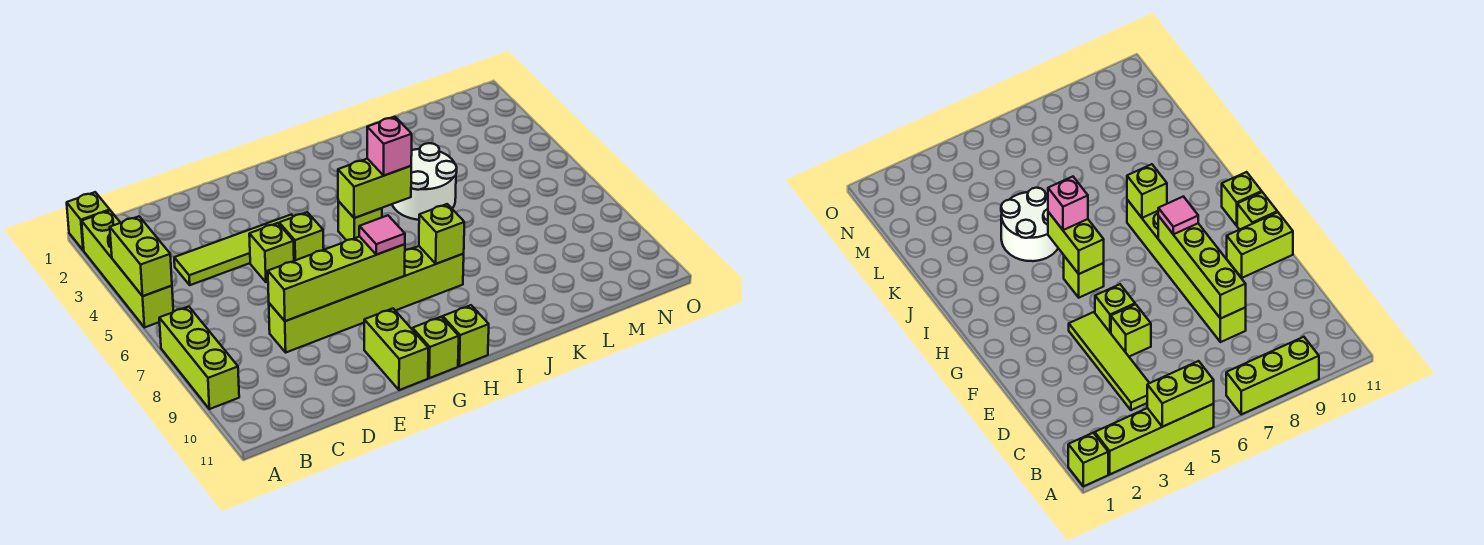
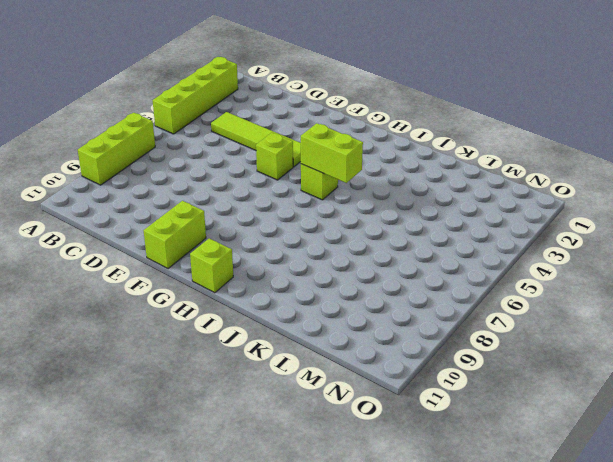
none -> lime 1x1 brick [67,192,110,250]
none -> lime 1x6 brick [269,246,464,352]
none -> lime 1x1 brick [249,223,294,282]

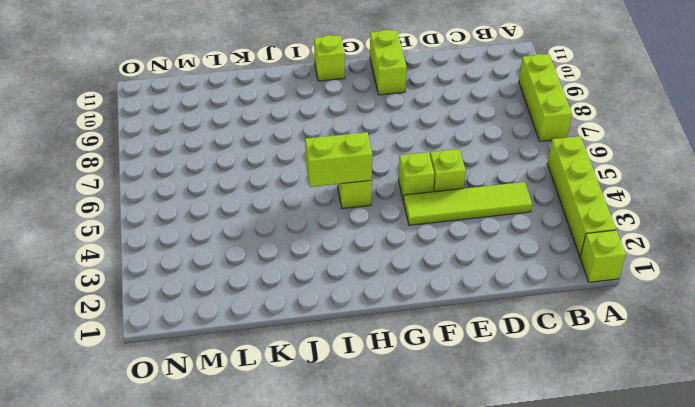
none -> lime 1x6 brick [269,246,464,352]
none -> lime 1x1 brick [413,317,459,378]
none -> white 2x2 round brick [392,143,457,220]

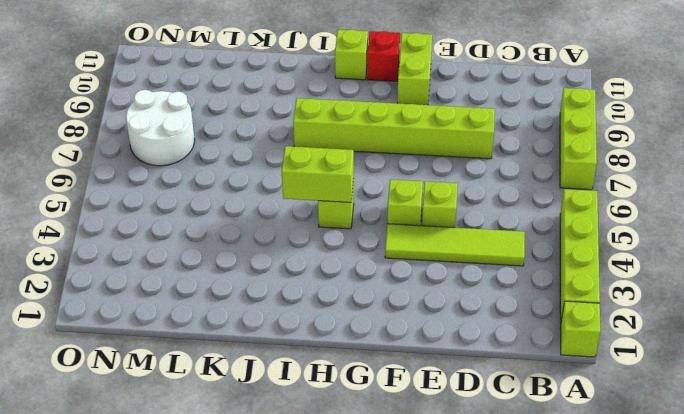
red 1x1 brick [367,31,400,81] -> lime 1x1 brick [413,317,459,378]
white 2x2 round brick [126,90,195,166] -> white 2x2 round brick moved to [392,143,457,220]
none -> lime 1x2 brick [110,216,172,296]
none -> lime 1x4 brick [268,237,405,321]
none -> lime 1x1 brick [419,204,464,264]

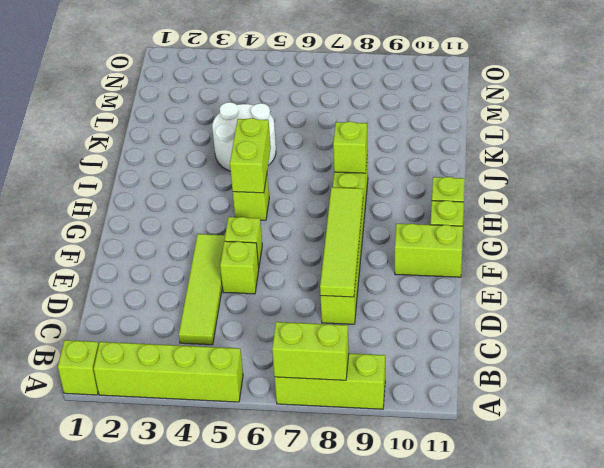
lime 1x2 brick [272,322,349,380] -> lime 1x2 brick moved to [110,216,172,296]
lime 1x4 tile [320,187,363,297] -> lime 1x4 brick [268,237,405,321]
none -> pink 1x1 tile [359,215,405,255]
none -> pink 1x1 brick [367,117,412,175]

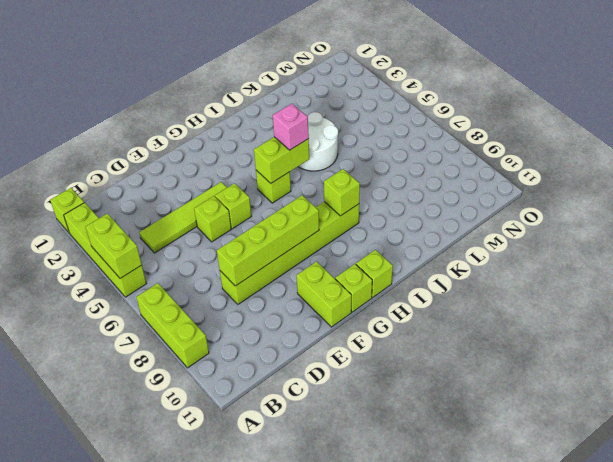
none -> pink 1x1 tile [359,215,405,255]

